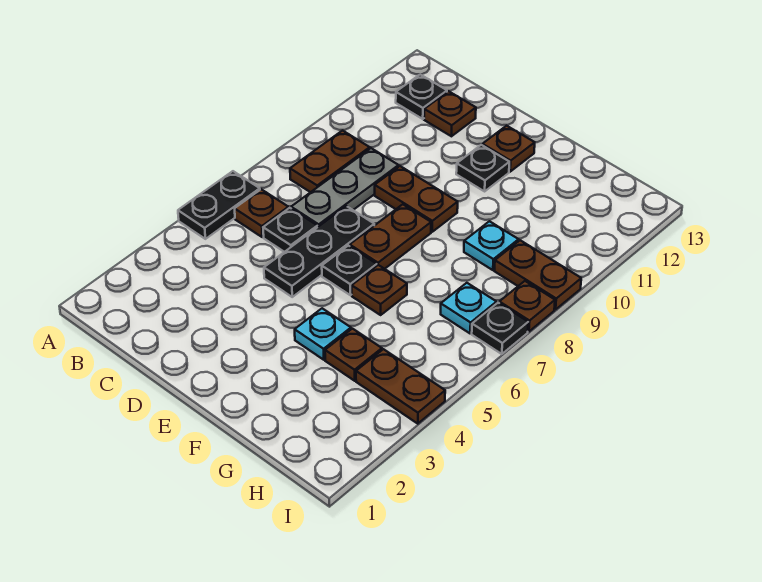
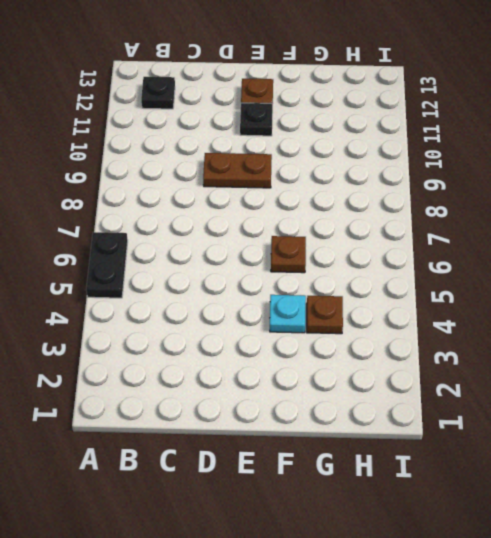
none -> brown 1x1 plate [235,189,288,237]
none -> brown 1x2 plate [290,131,370,192]
none -> black 1x1 plate [263,208,317,252]

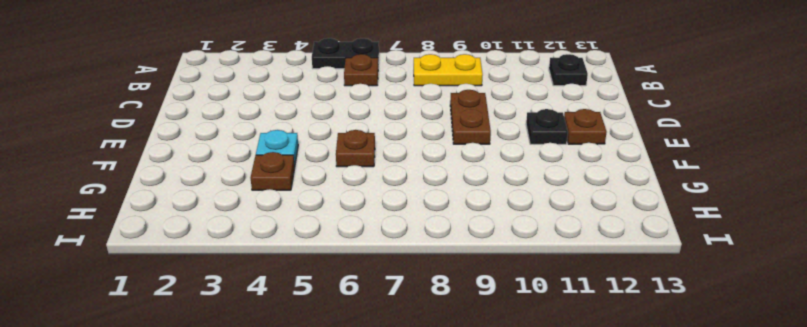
yellow 1x2 plate [414,54,483,86] -> brown 1x2 plate [290,131,370,192]
none -> black 1x1 plate [263,208,317,252]
none -> grey 1x3 plate [291,148,399,227]
none -> brown 1x1 plate [424,91,476,136]

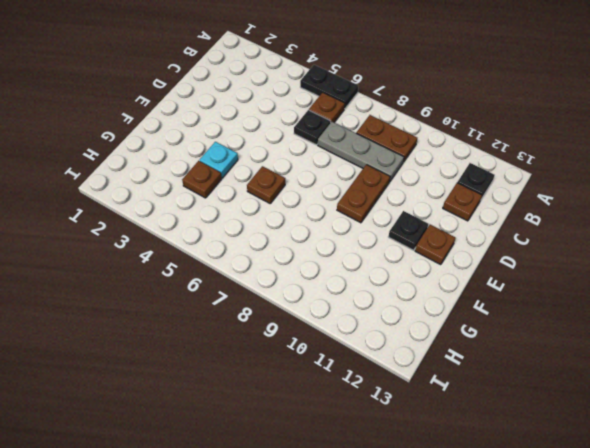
none -> black 1x3 plate [264,206,374,297]
none -> black 1x1 plate [322,246,377,295]
none -> brown 1x2 plate [350,204,431,269]

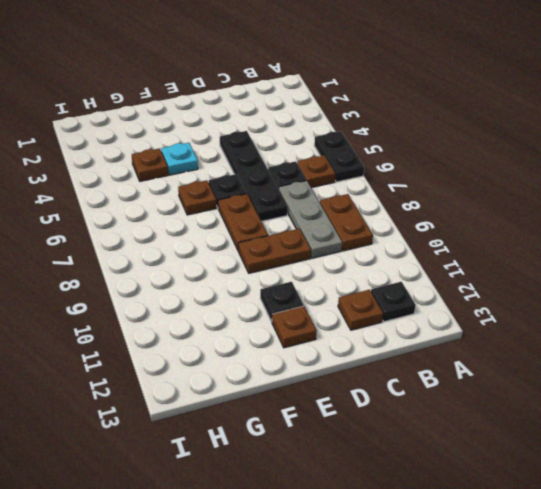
black 1x4 plate [220,131,288,221] -> black 1x3 plate [264,206,374,297]
none -> cyan 1x1 plate [464,221,519,270]
none -> brown 1x2 plate [356,349,445,424]
none -> cyan 1x1 plate [441,283,497,333]

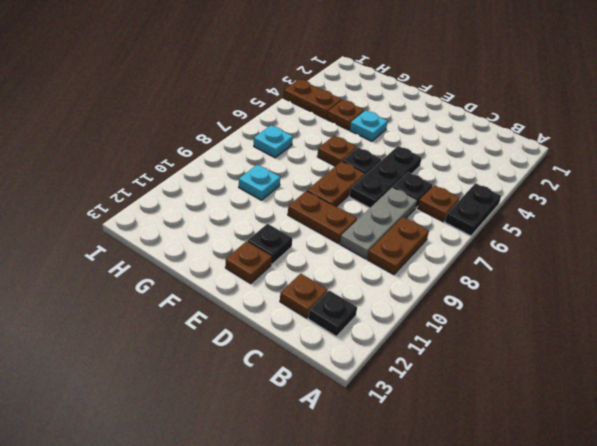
none -> brown 1x2 plate [494,240,581,310]
none -> black 1x1 plate [472,303,528,354]
none -> brown 1x1 plate [499,281,555,332]

